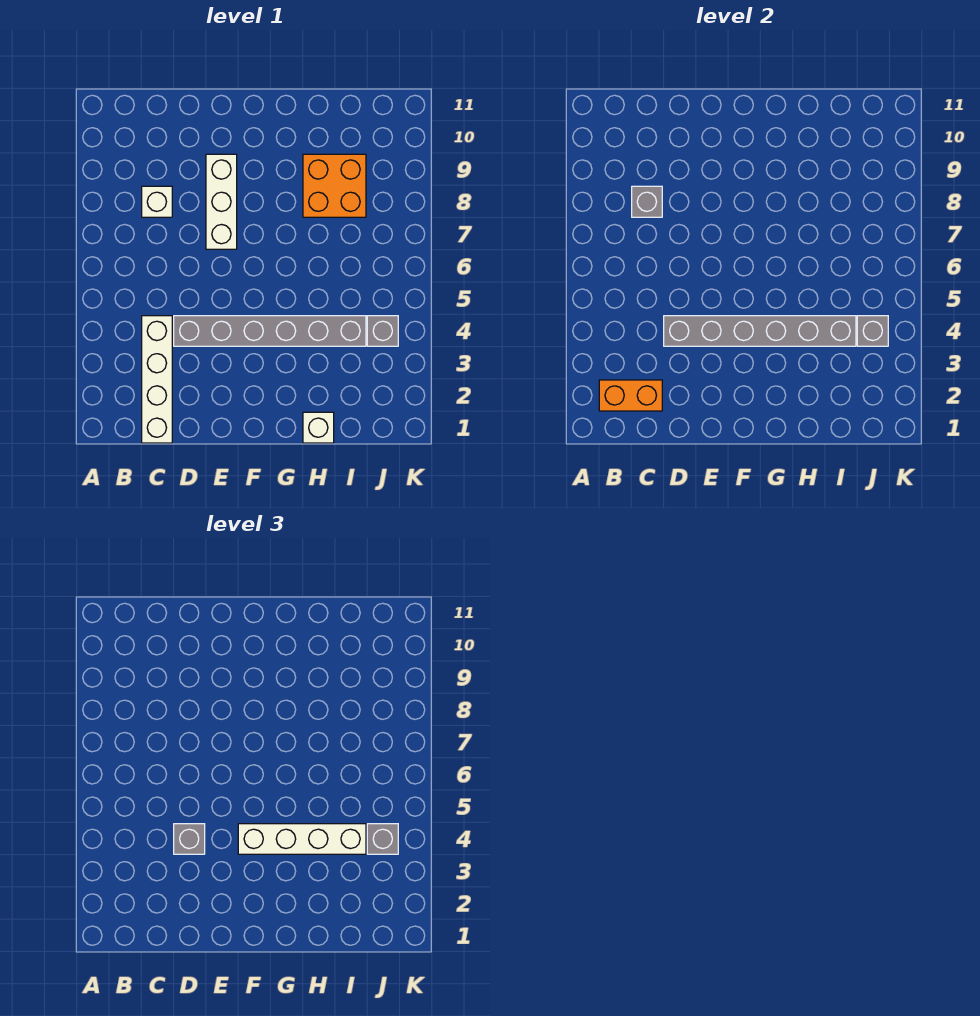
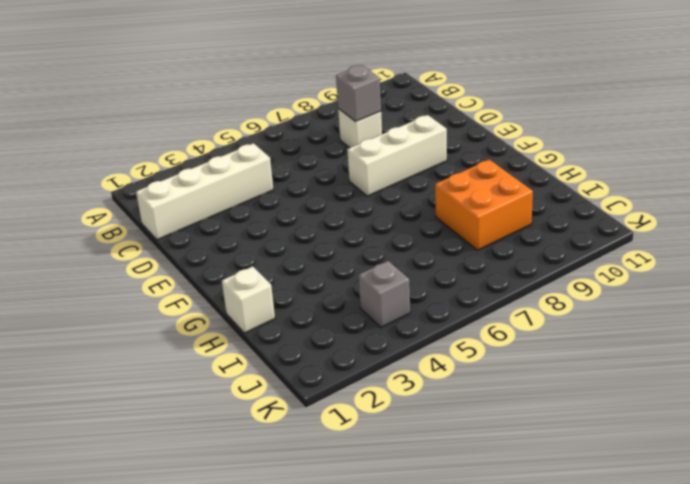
none -> grey 1x6 brick [174,316,366,346]
none -> orange 1x2 brick [599,380,662,411]
none -> grey 1x6 brick [664,316,856,346]

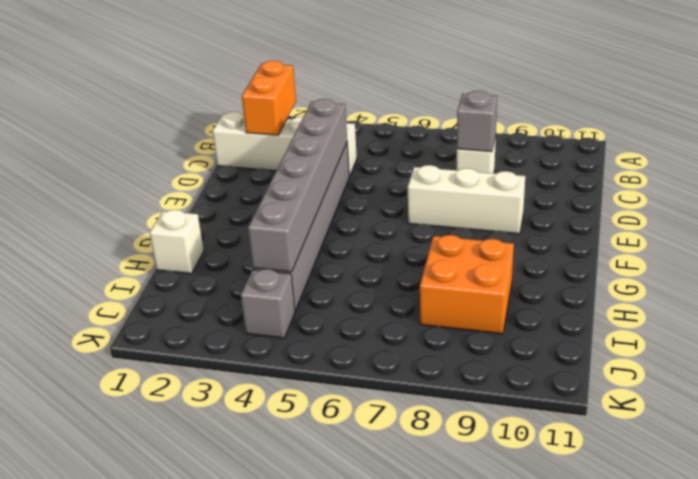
none -> grey 1x1 brick [857,316,888,346]
none -> grey 1x1 brick [174,824,205,854]
none -> white 1x4 brick [238,824,366,854]

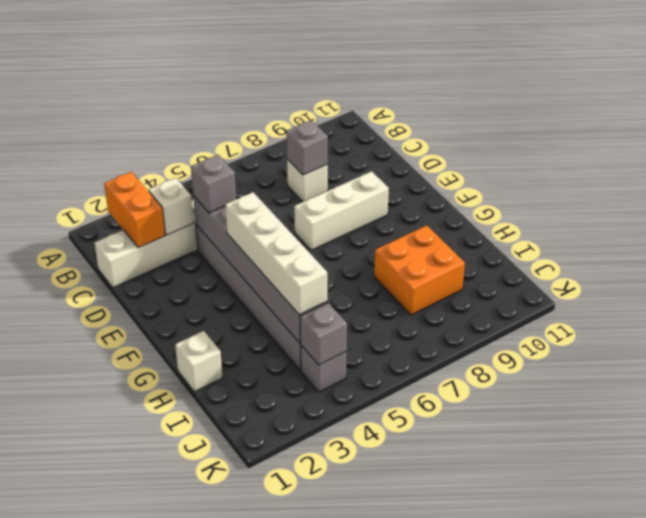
white 1x1 brick [149,178,193,235] -> none
none -> grey 1x1 brick [367,824,398,854]

